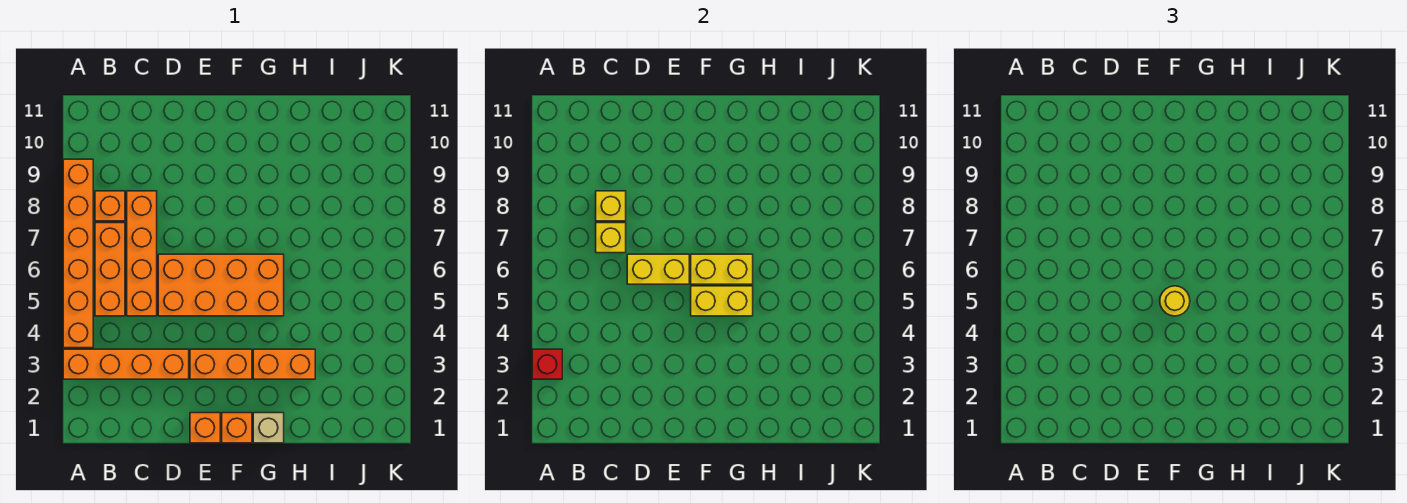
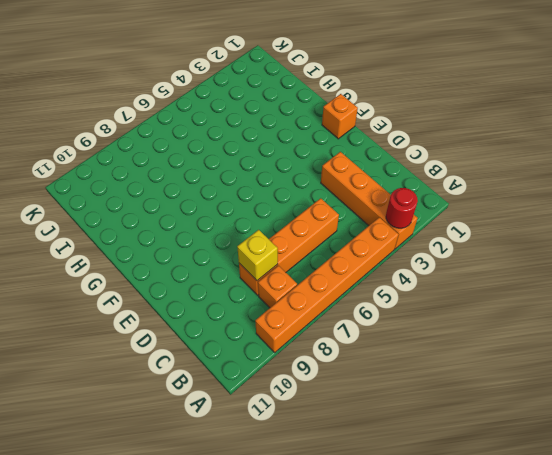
red 1x1 round brick [386,188,418,228] -> red 1x1 brick [532,349,562,379]
none -> orange 1x3 brick [95,223,125,316]
none -> orange 2x4 brick [158,254,284,316]
none -> orange 1x1 brick [190,413,220,443]

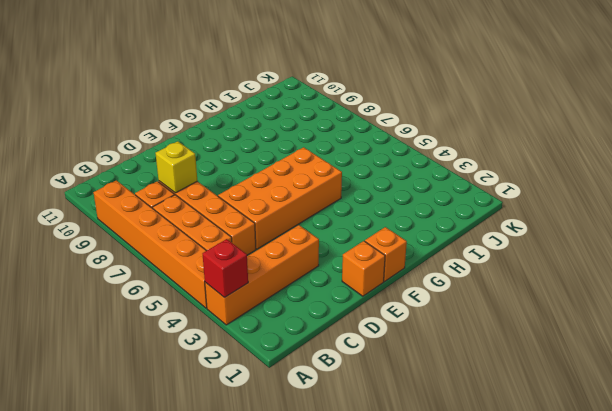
none -> orange 1x2 brick [190,349,252,379]
none -> tan 1x1 brick [253,413,284,443]
none -> orange 1x2 brick [253,349,315,379]

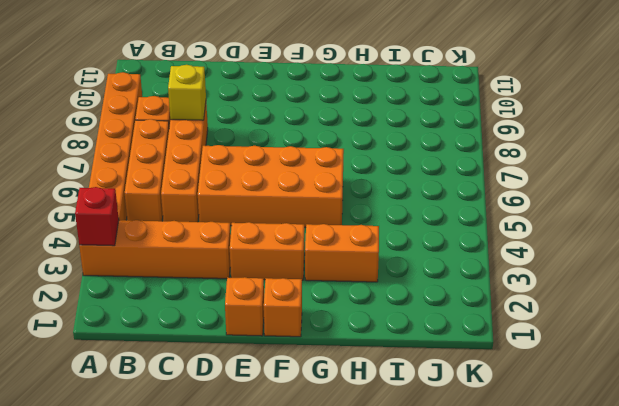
none -> tan 1x1 brick [253,413,284,443]
none -> yellow 1x1 brick [596,223,626,253]
none -> yellow 1x2 brick [627,254,689,284]

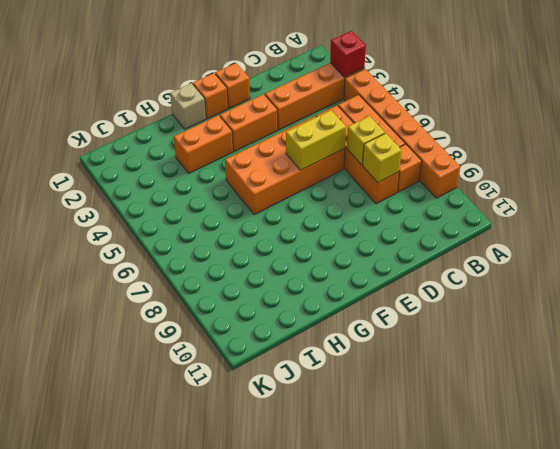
none -> yellow 1x2 brick [691,286,753,316]
none -> yellow 1x2 brick [691,254,753,284]
none -> yellow 1x1 round brick [1160,286,1190,316]

